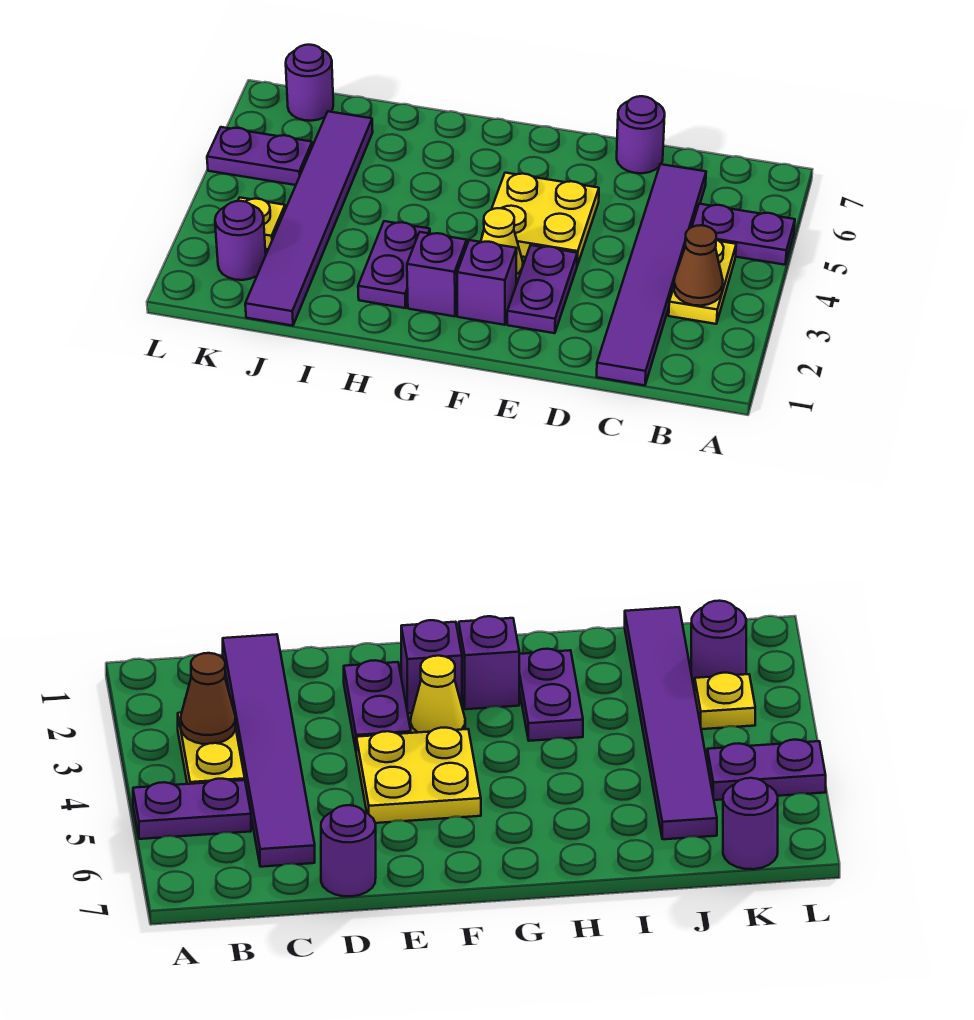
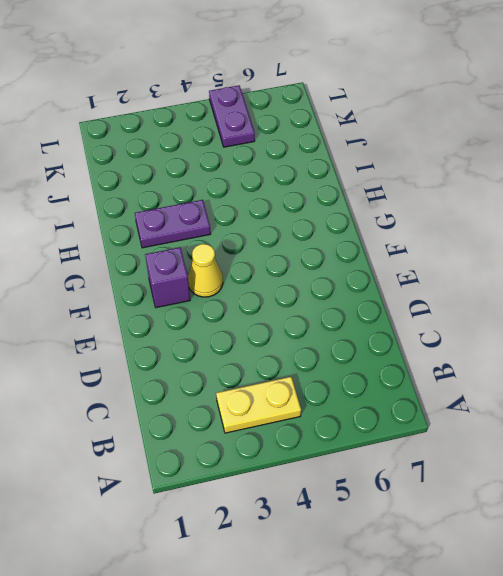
none -> purple 1x2 plate [692,204,795,265]
none -> purple 1x6 tile [597,164,706,385]
none -> purple 1x1 round brick [617,96,665,173]

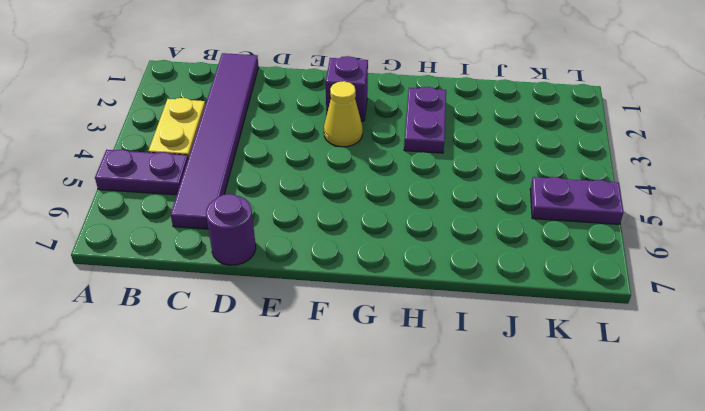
none -> purple 1x2 plate [507,245,577,333]
none -> yellow 2x2 plate [482,173,599,265]
none -> purple 1x1 brick [407,232,467,316]

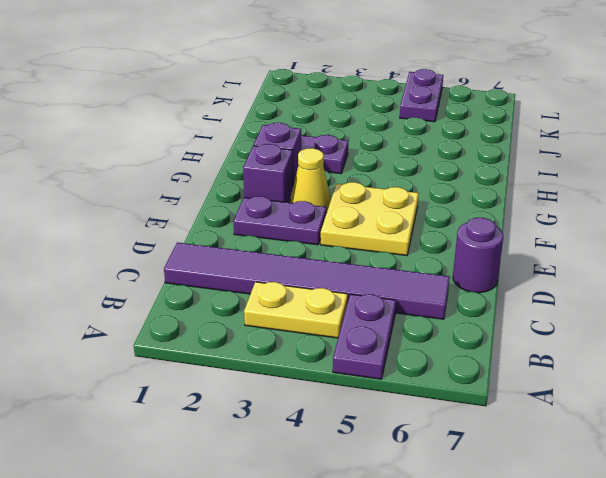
none -> purple 1x6 tile [245,111,373,326]
none -> purple 1x1 round brick [215,201,266,280]
none -> yellow 1x1 plate [238,198,285,249]

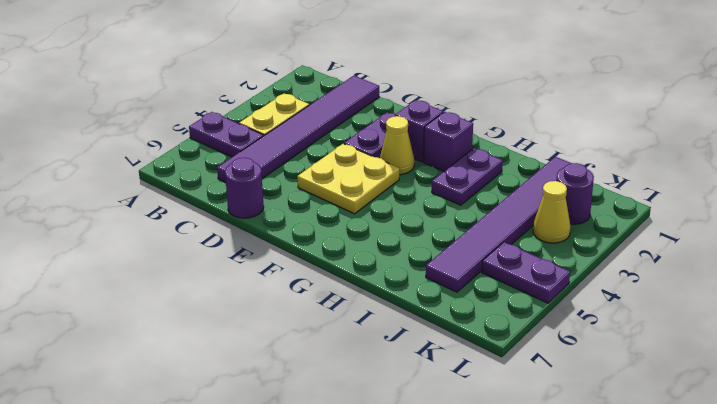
yellow 1x1 cone [533,181,570,243] -> yellow 1x1 plate [238,198,285,249]
none -> purple 1x1 round brick [286,45,333,121]
none -> brown 1x1 cone [674,225,723,306]

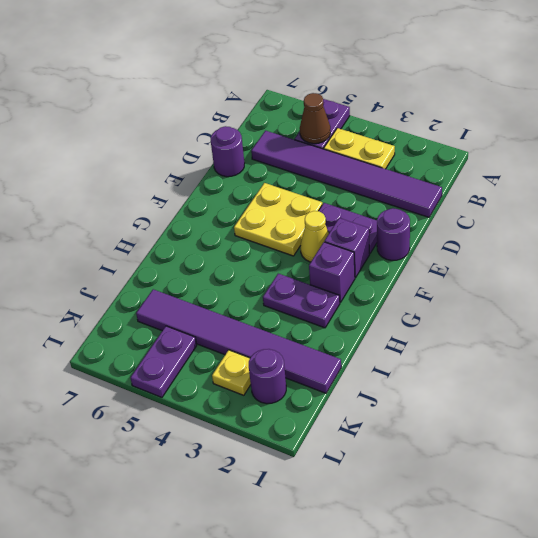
brown 1x1 cone [300,93,330,144] -> brown 1x1 cone moved to [674,225,723,306]
purple 1x1 round brick [377,208,410,260] -> purple 1x1 round brick moved to [286,45,333,121]

